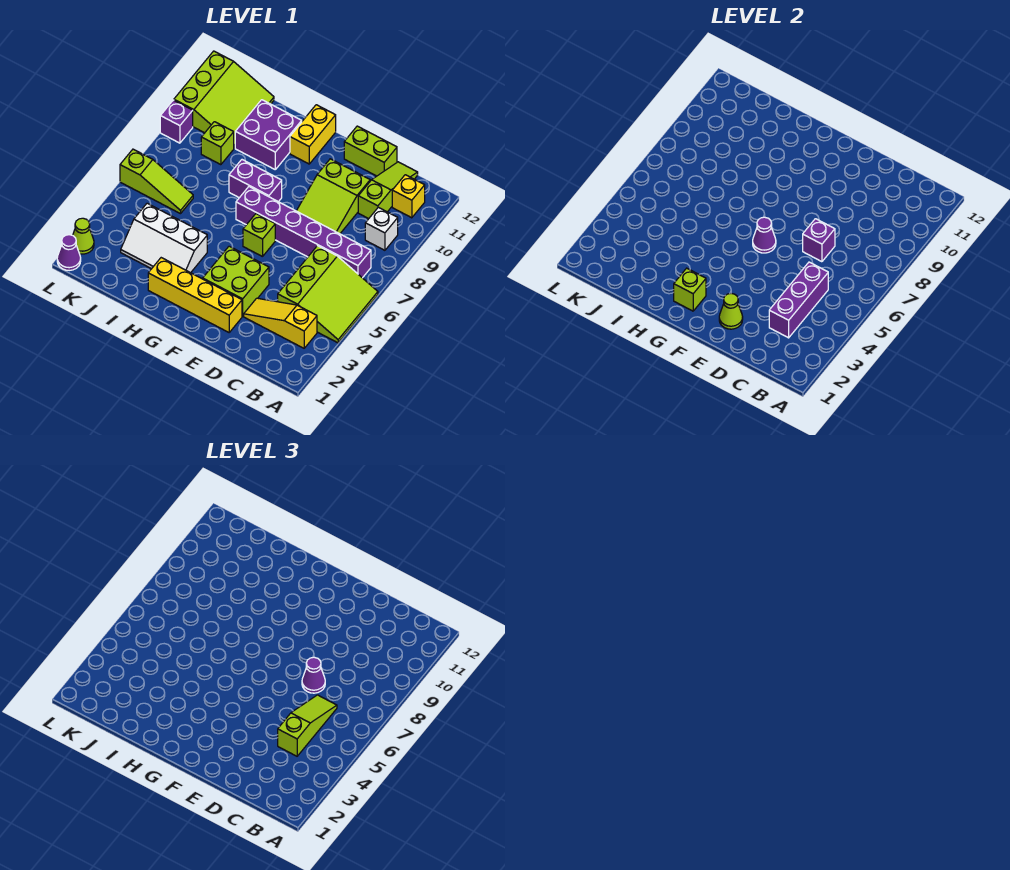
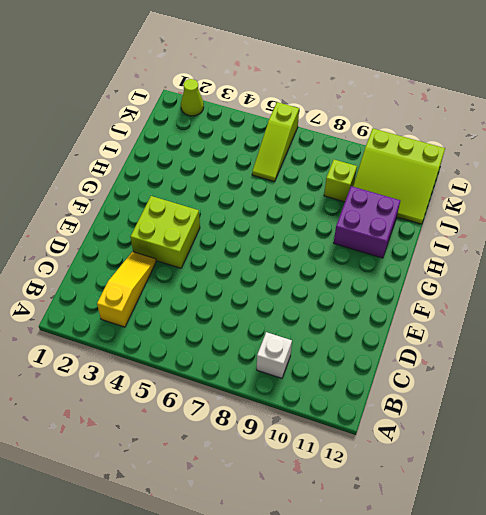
none -> lime 3x3 slope [278,246,378,343]
none -> purple 1x6 brick [236,187,371,278]
none -> yellow 1x1 brick [392,175,425,218]

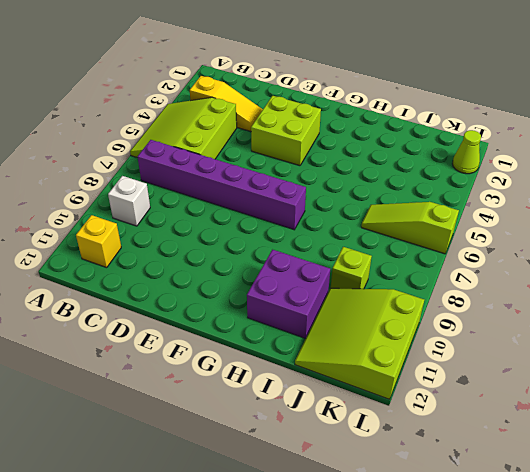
none -> lime 1x3 slope [358,162,418,219]
none -> lime 2x3 slope [297,159,370,234]
none -> lime 1x2 brick [344,126,397,176]

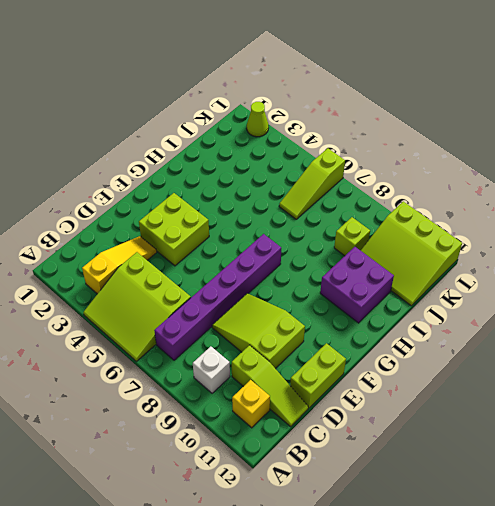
none -> yellow 1x4 brick [148,258,242,332]
none -> lime 1x1 brick [243,214,275,257]
none -> purple 1x2 brick [229,160,282,202]

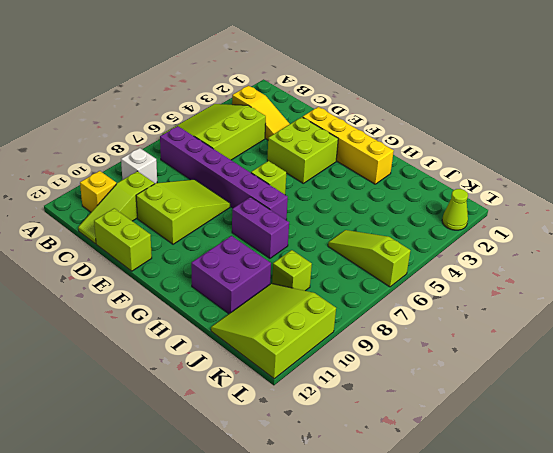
none -> yellow 1x2 brick [290,105,336,164]
none -> white 2x3 slope [121,203,207,273]
none -> purple 1x1 cone [57,235,81,270]

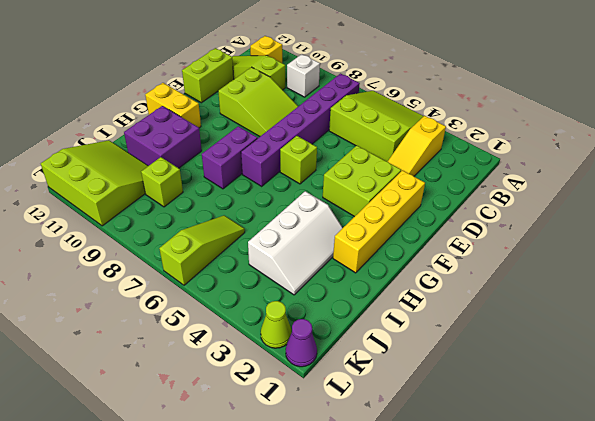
none -> purple 1x1 brick [160,100,193,143]
none -> purple 1x3 brick [769,262,828,338]
none -> purple 1x1 brick [803,219,835,262]

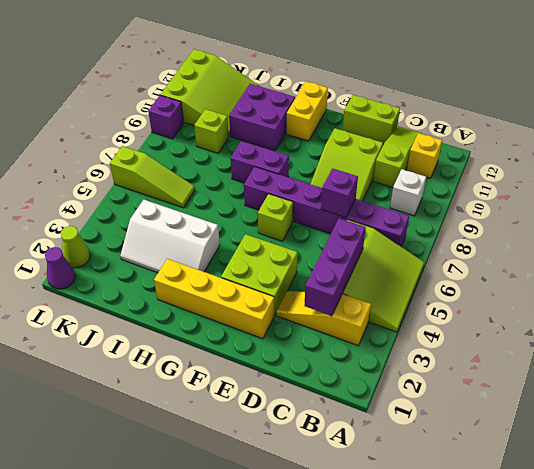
none -> lime 1x1 cone [719,293,743,329]
none -> purple 1x1 cone [753,217,776,253]
none -> lime 1x1 brick [674,268,706,311]

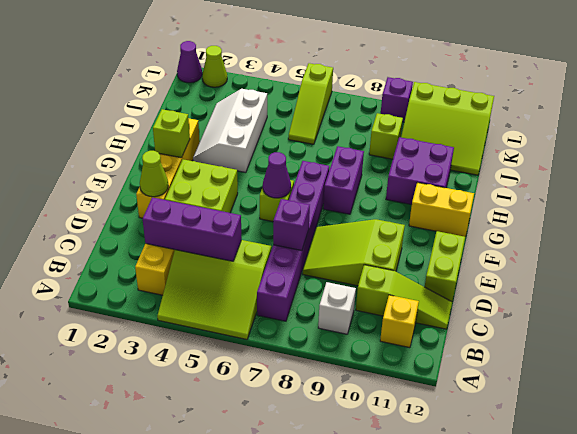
none -> lime 1x3 slope [278,695,337,756]
none -> purple 1x1 cone [302,657,325,693]

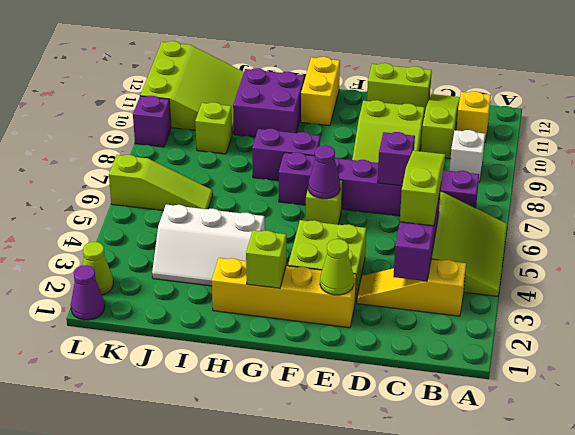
none -> purple 1x1 cone [302,657,325,693]

